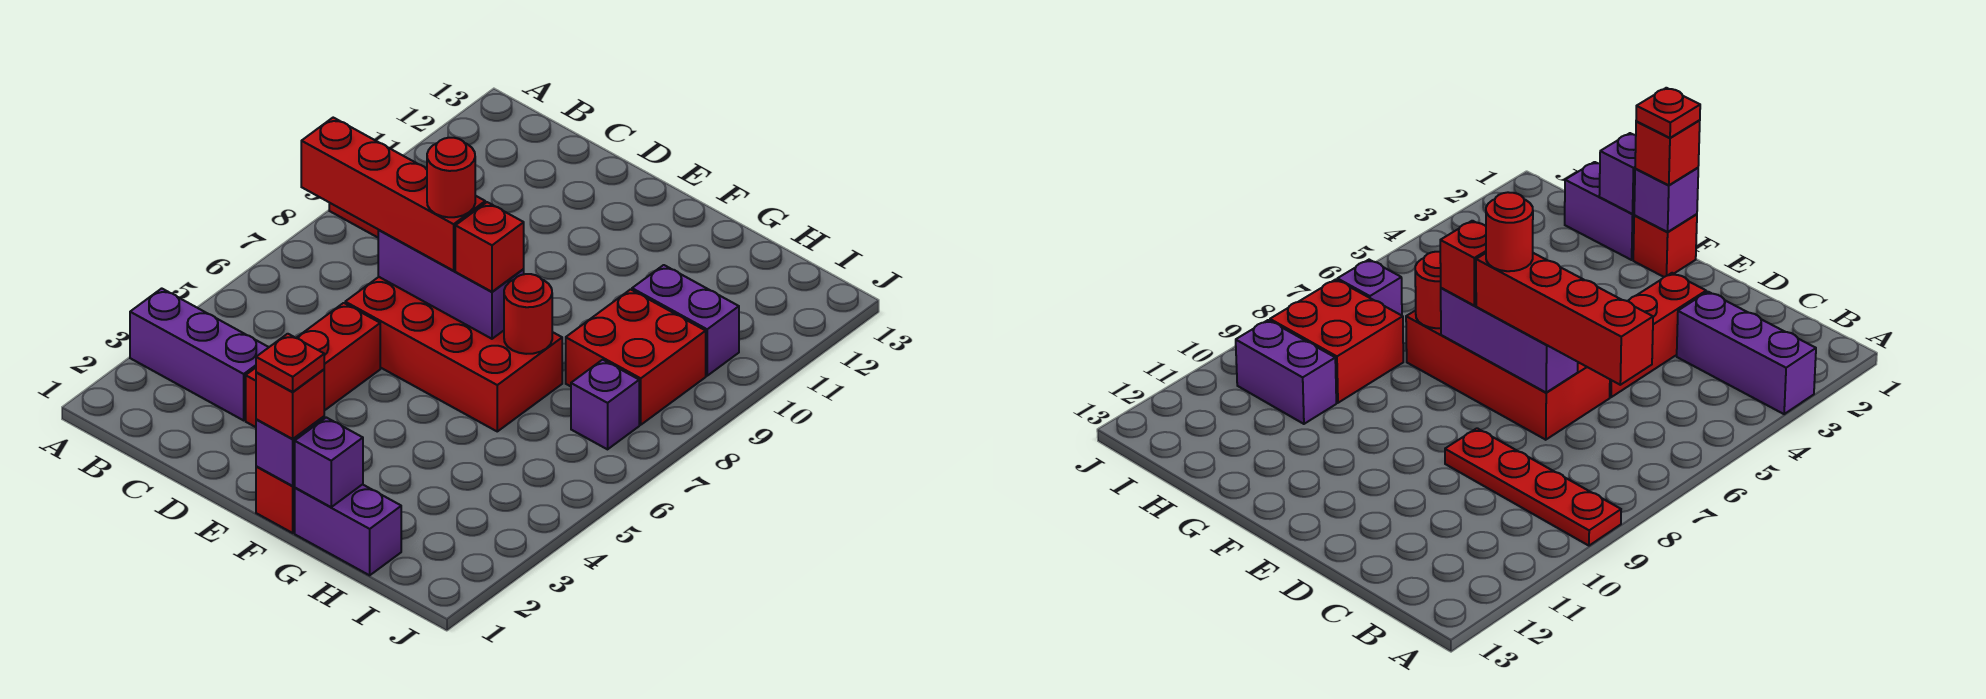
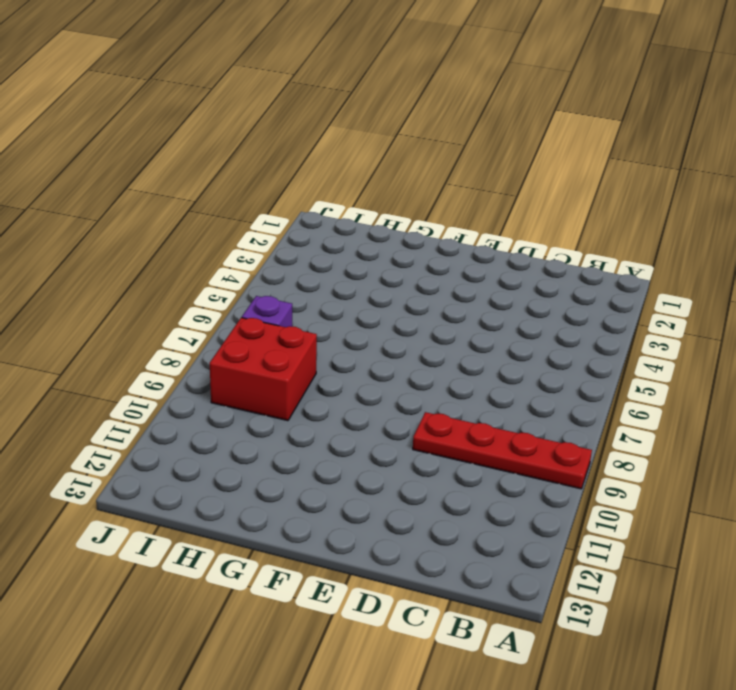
none -> purple 1x3 brick [130,288,269,420]
none -> red 1x3 brick [246,303,380,427]
none -> red 2x4 brick [345,277,562,431]

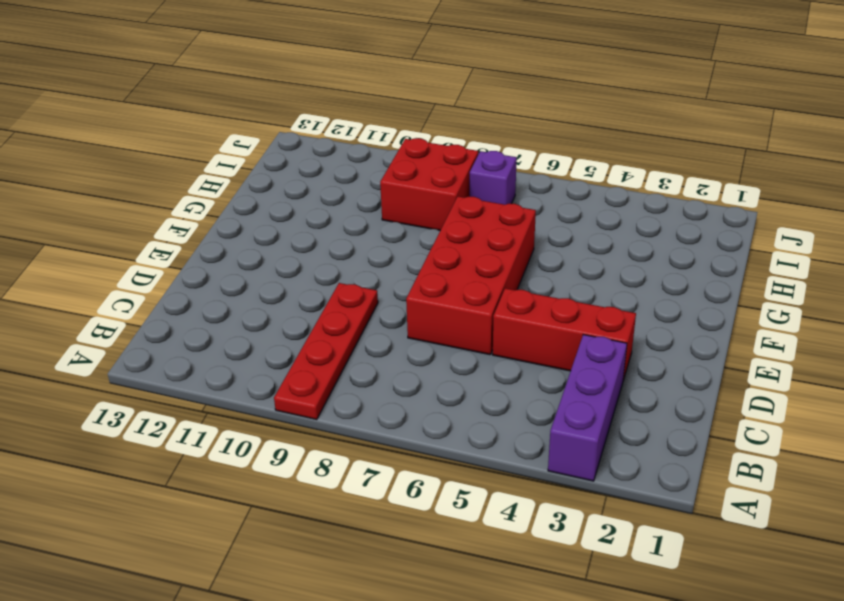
none -> red 1x1 brick [256,466,295,533]
none -> purple 1x2 brick [295,484,401,575]
none -> purple 1x2 brick [632,265,739,376]

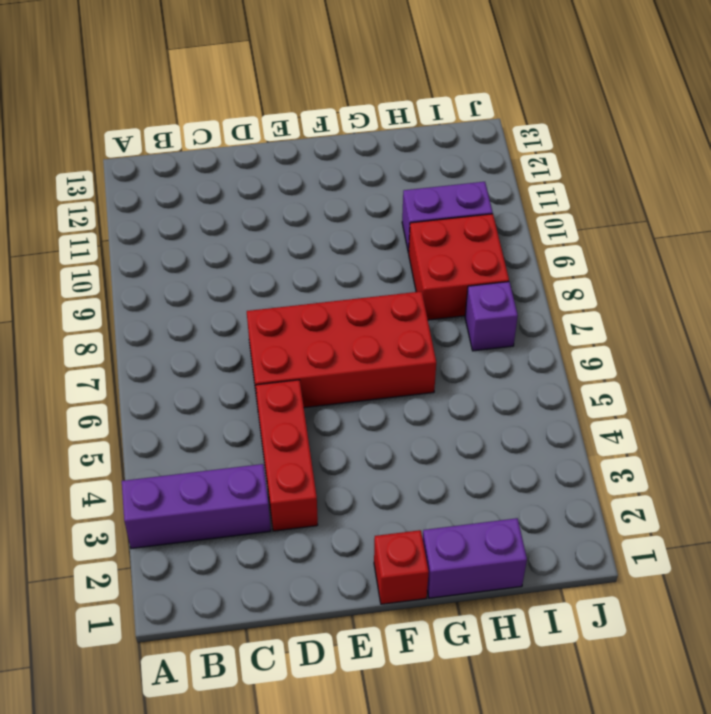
none -> red 1x4 plate [1445,428,1621,546]
none -> purple 1x3 brick [378,230,524,339]
none -> purple 1x1 brick [256,417,324,486]

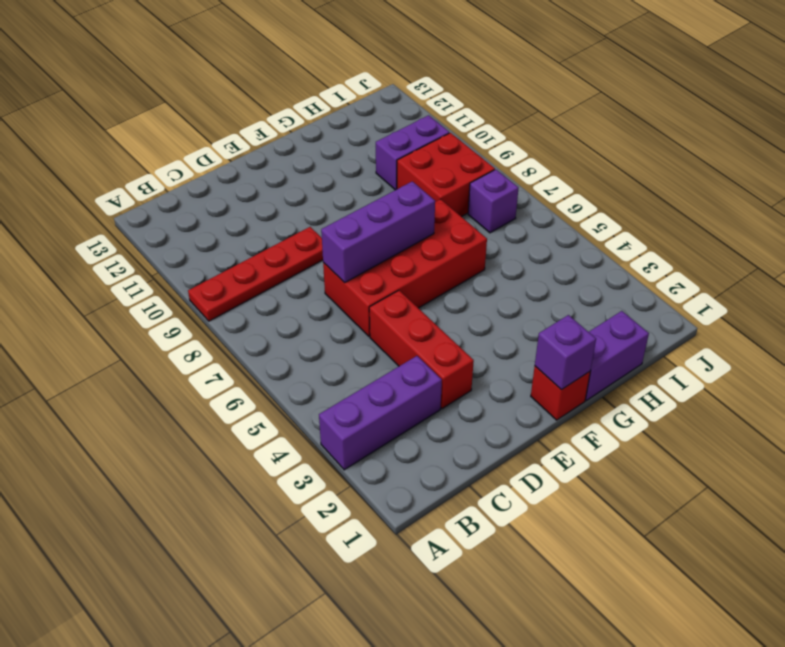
none -> purple 1x1 brick [295,417,363,507]
none -> red 1x1 round brick [504,274,552,354]
none -> red 1x4 brick [301,118,485,271]

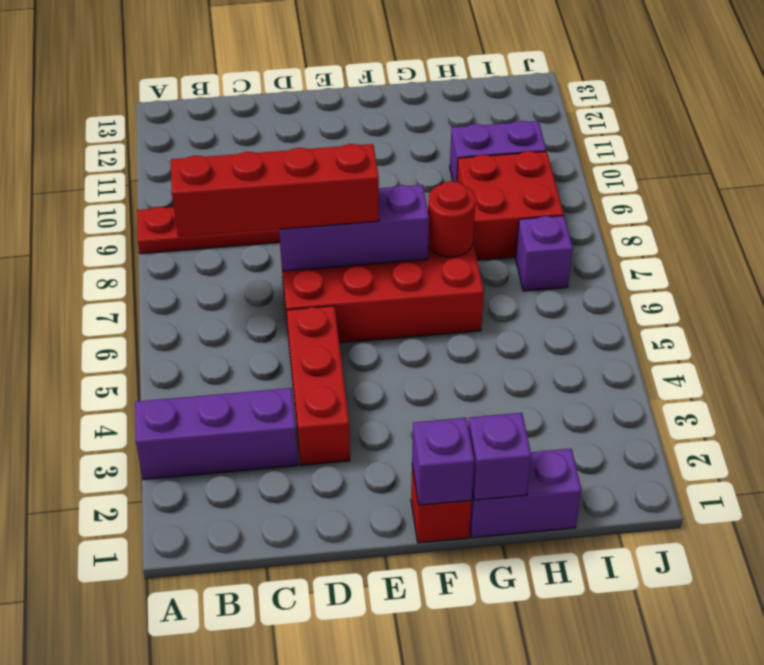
none -> red 1x1 brick [256,370,324,439]
none -> red 1x1 brick [455,202,524,292]
none -> red 1x1 round brick [427,138,475,217]

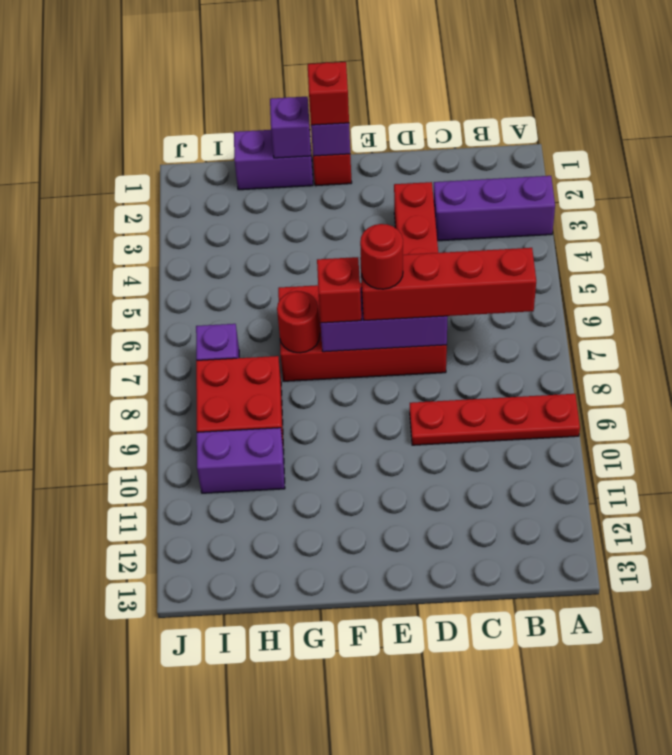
none -> red 1x1 plate [256,334,324,392]

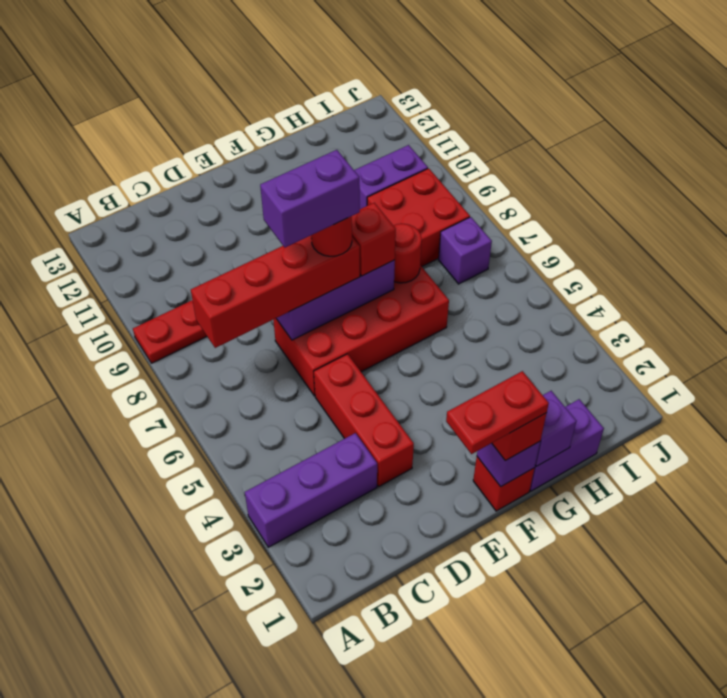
purple 1x2 brick [260,150,360,247] -> none
red 1x2 plate [446,371,549,454] -> red 1x1 plate [256,334,324,392]

